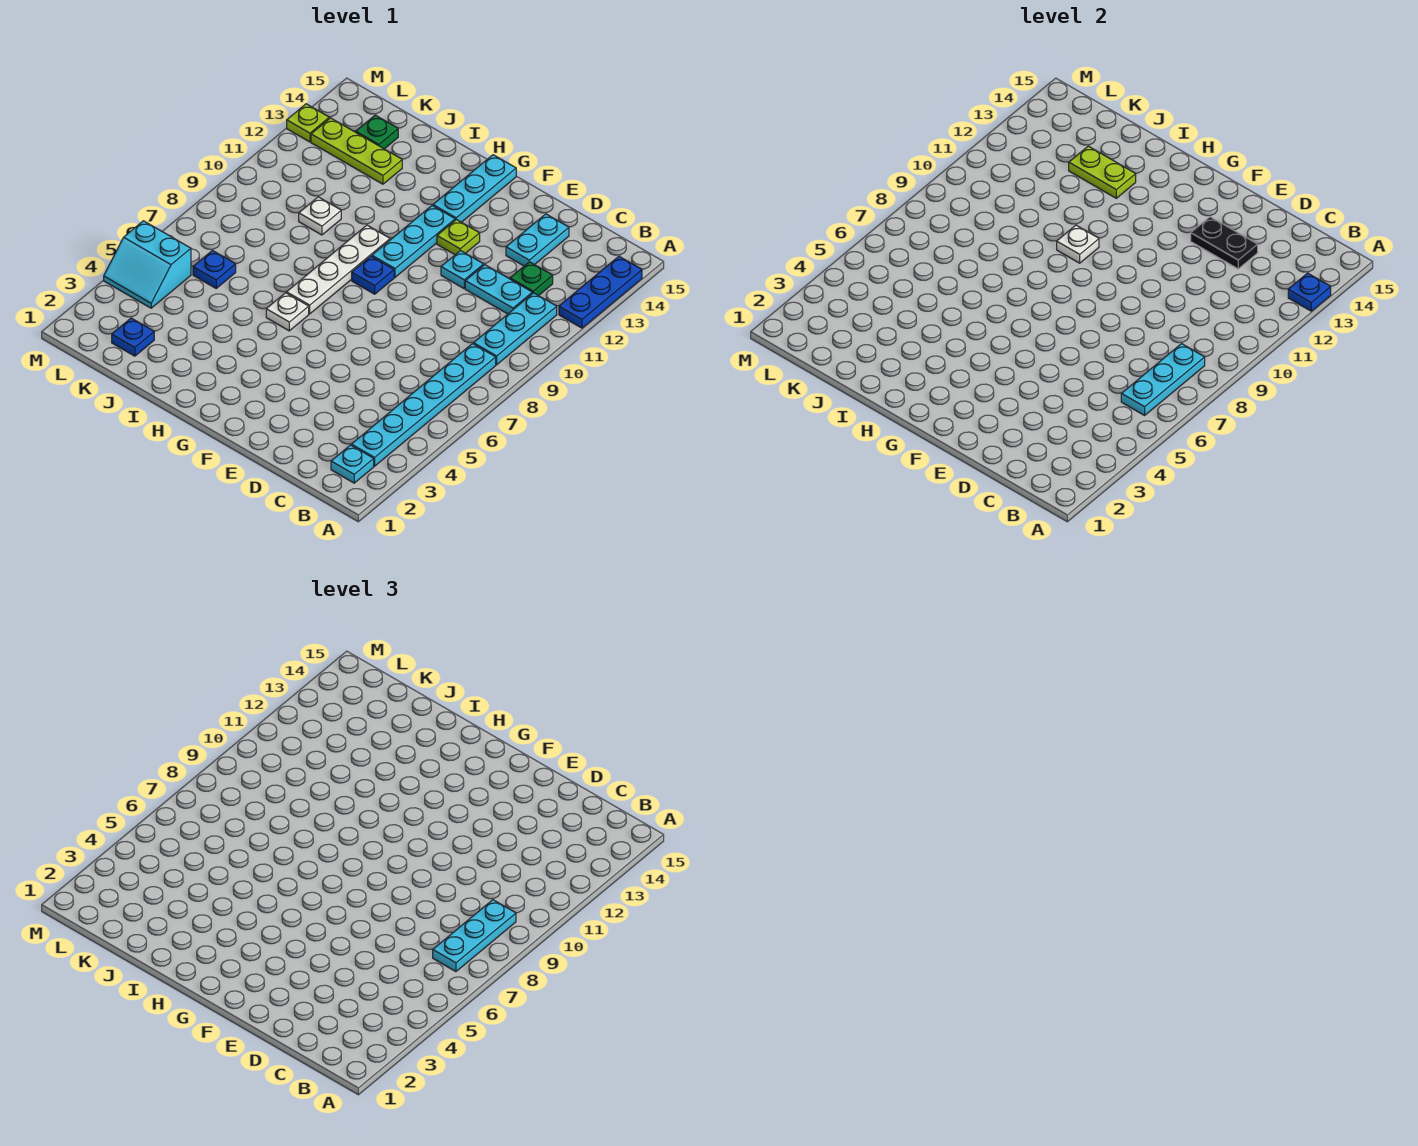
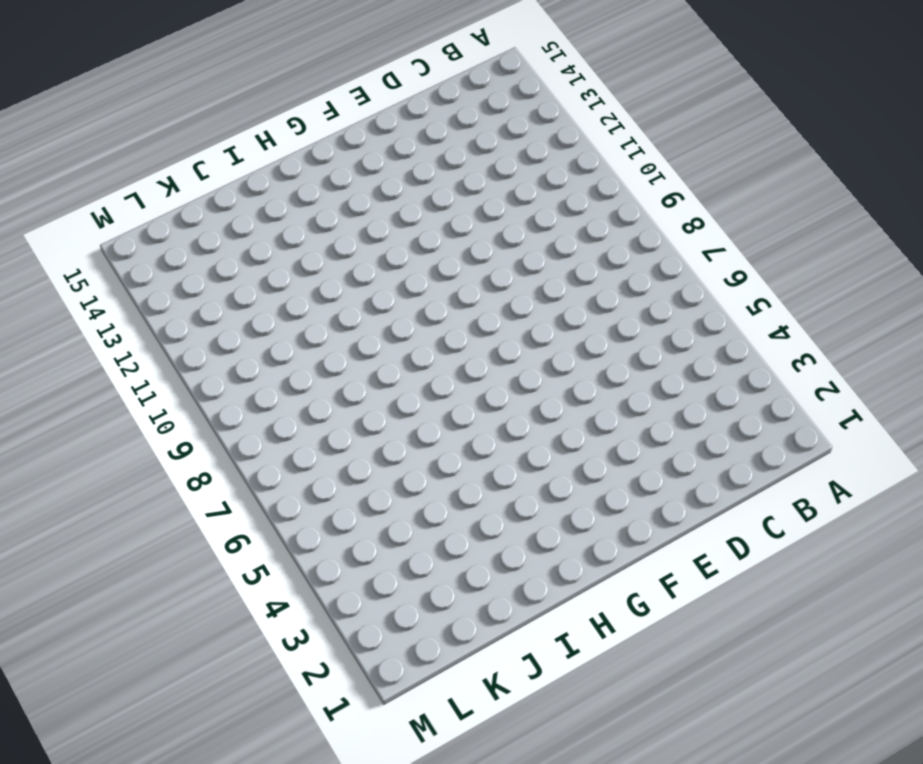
none -> blue 1x3 plate [559,256,642,328]
none -> cyan 1x1 plate [331,445,374,483]
none -> cyan 1x6 plate [351,344,496,466]

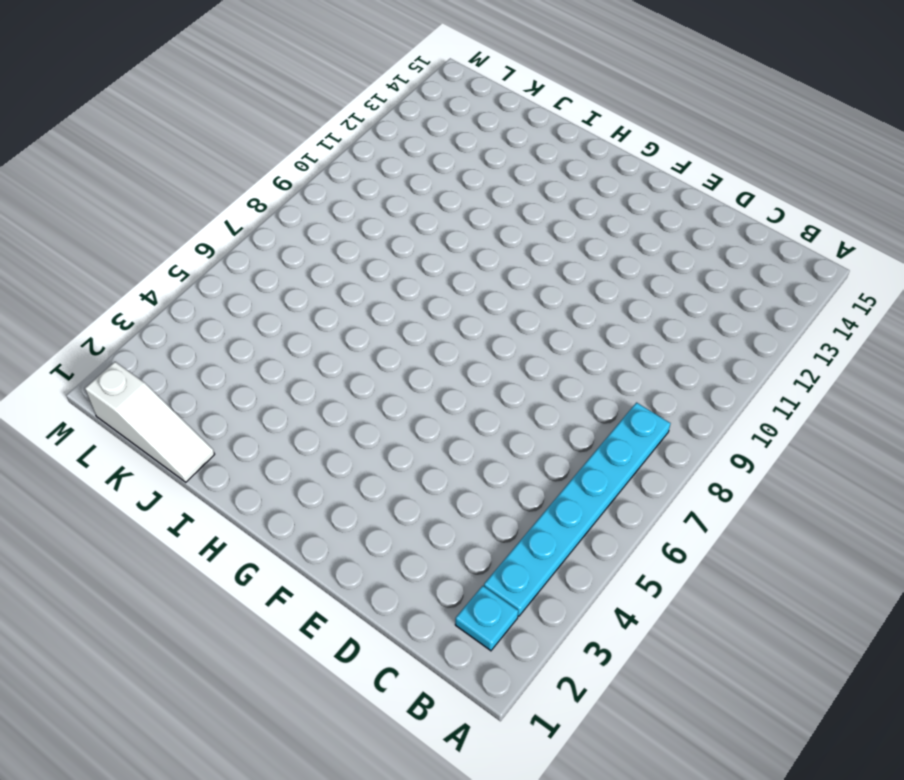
white 1x3 slope [85,362,215,482] -> none
none -> blue 1x3 plate [559,256,642,328]
none -> cyan 1x3 plate [473,293,557,365]
none -> cyan 1x2 plate [465,265,532,314]

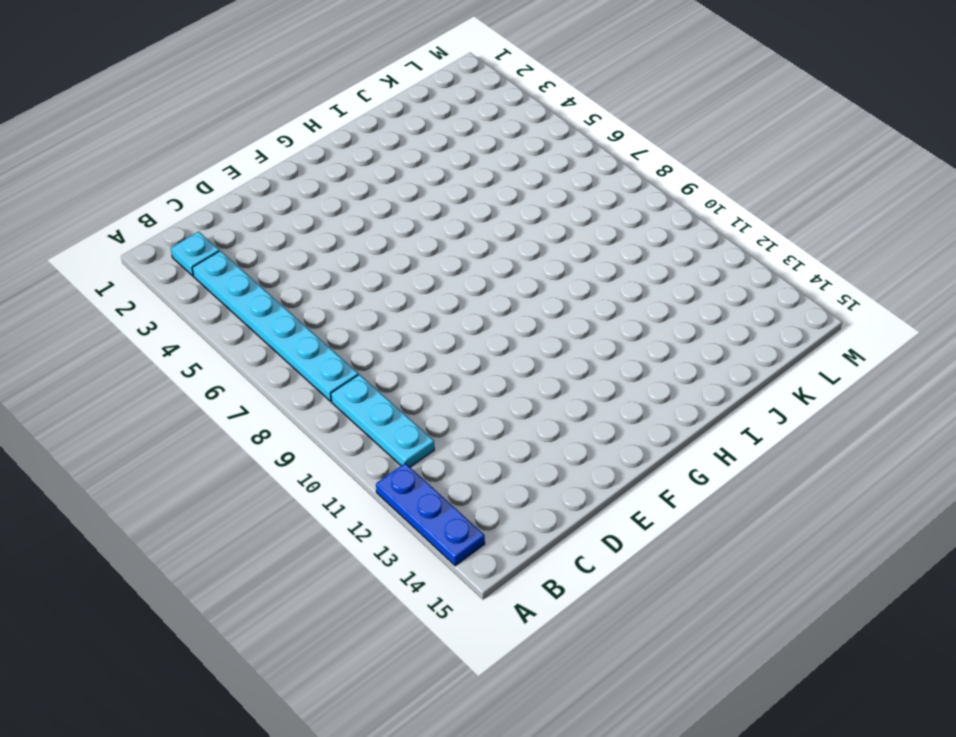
none -> cyan 1x2 plate [465,265,532,314]
none -> green 1x1 plate [510,262,553,296]
none -> cyan 1x2 plate [506,214,569,266]

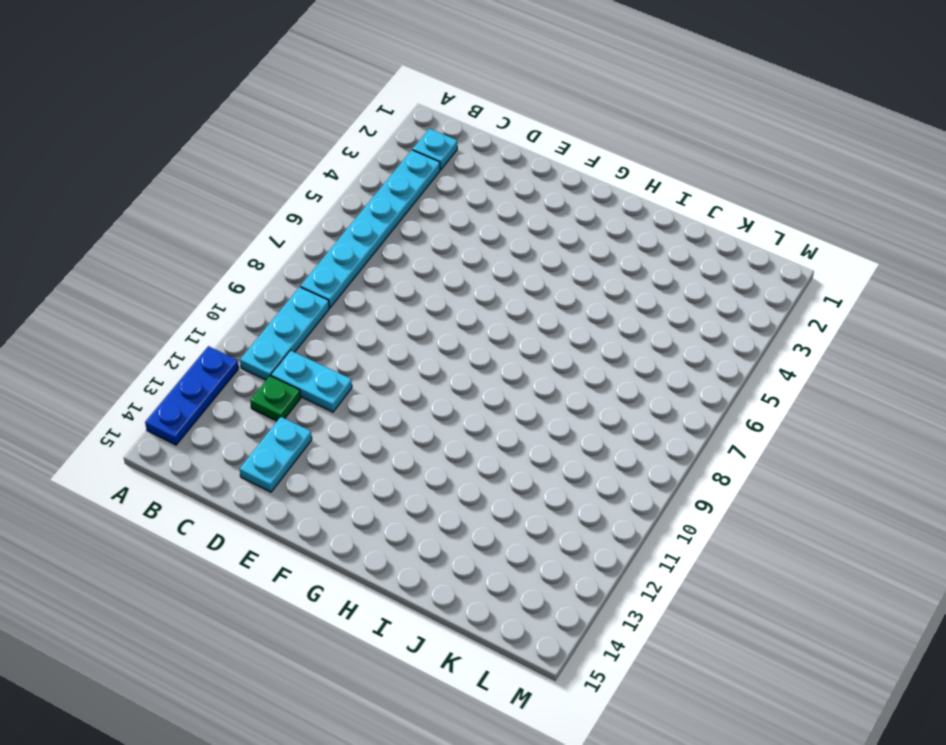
none -> cyan 1x1 plate [441,250,484,288]
none -> lime 1x1 plate [437,219,480,255]
none -> blue 1x1 plate [352,256,394,294]

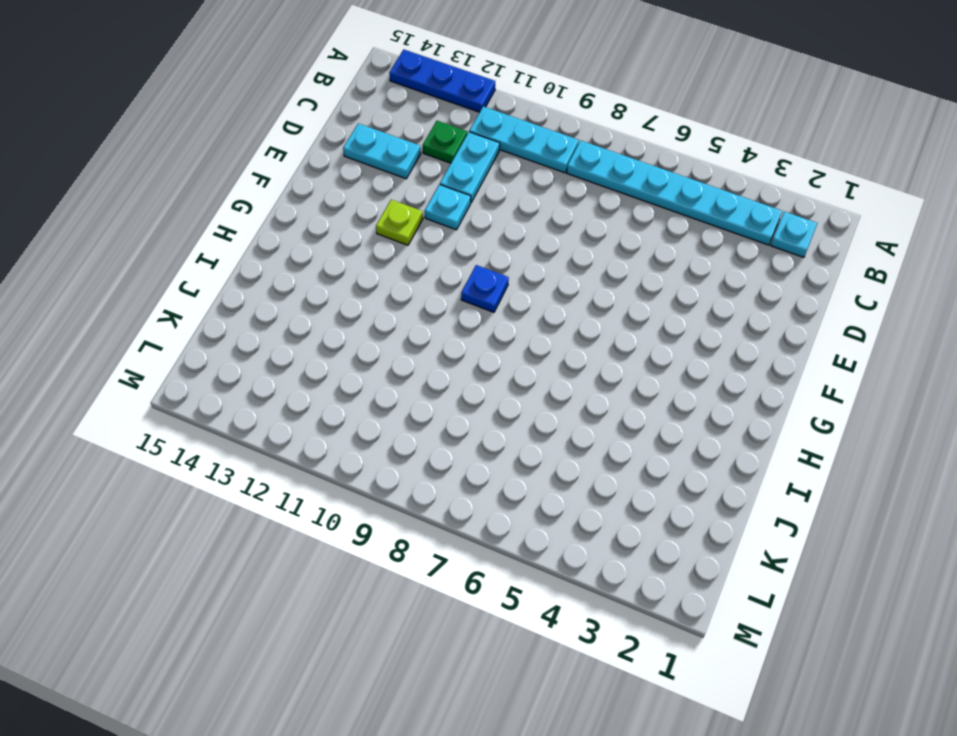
none -> cyan 1x3 plate [372,206,455,277]
none -> cyan 1x3 plate [433,155,516,222]
none -> white 1x1 plate [266,293,309,331]

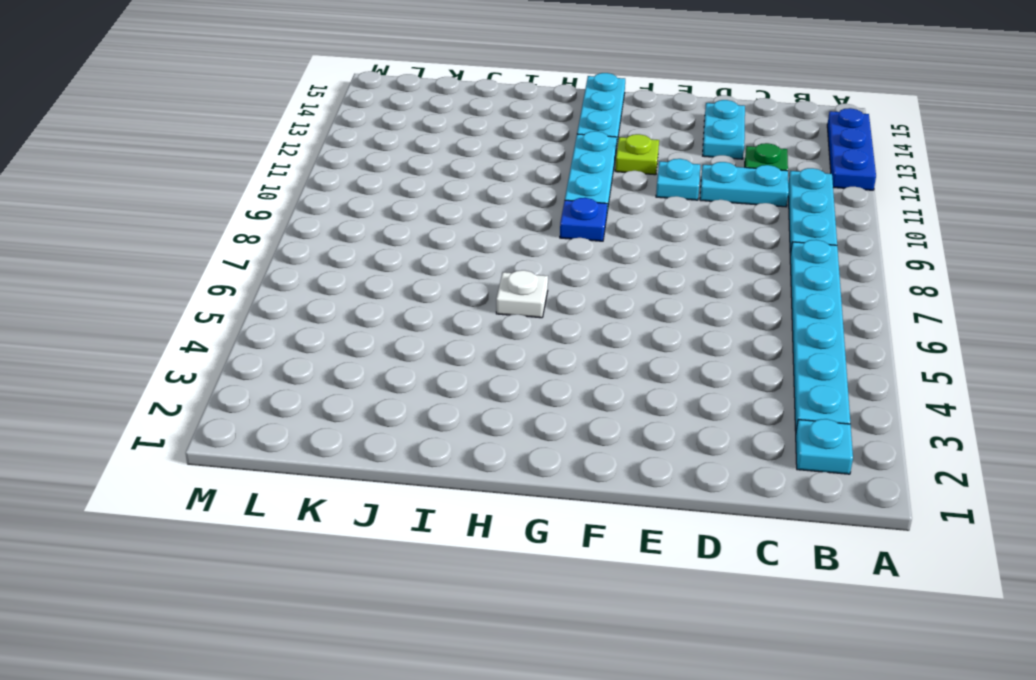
none -> white 1x4 plate [287,225,390,314]
none -> white 1x1 plate [299,197,341,235]
none -> lime 1x3 plate [311,118,402,184]

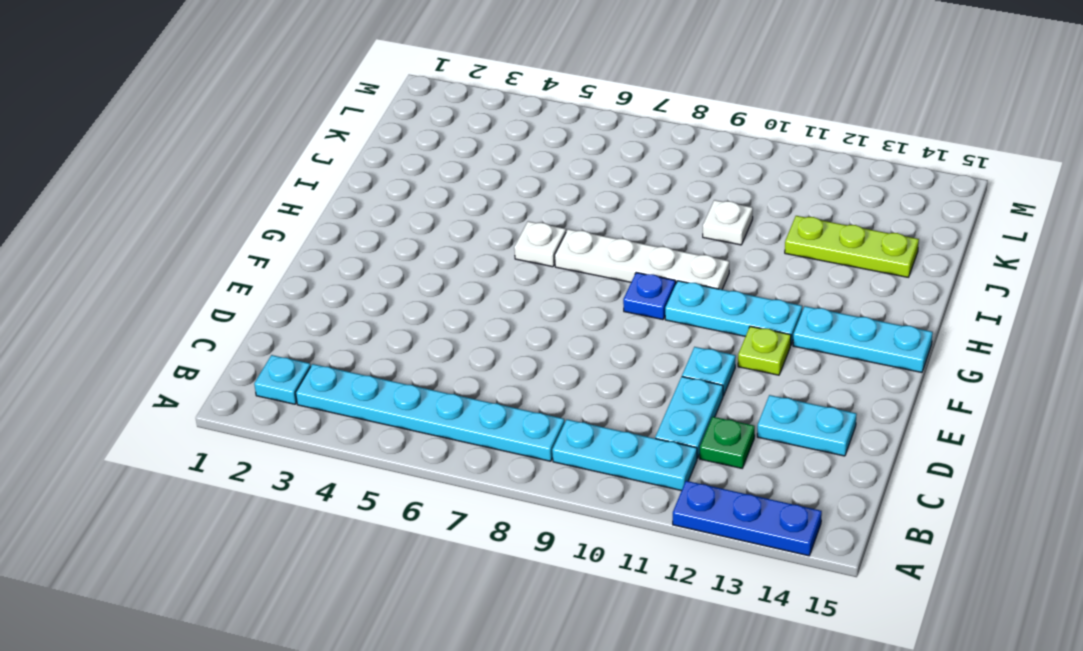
lime 1x3 plate [785,216,919,277] -> lime 1x3 plate turned to [311,118,402,184]
none -> blue 1x1 plate [112,318,154,356]
none -> blue 1x1 plate [193,251,236,288]
none -> green 1x1 plate [356,115,398,149]

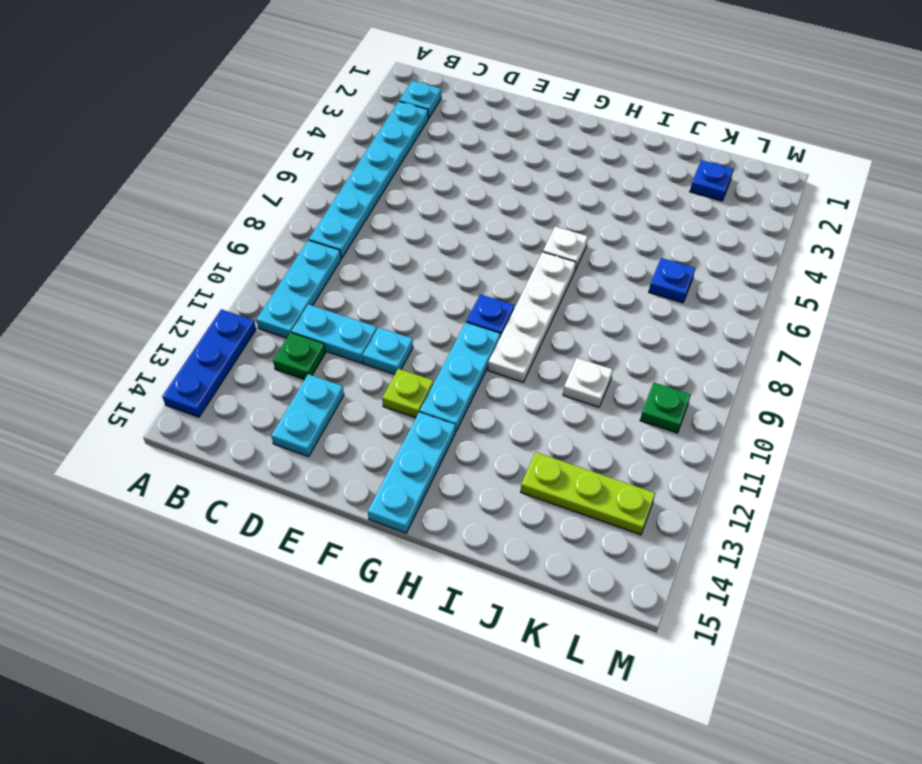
green 1x1 plate [640,383,691,433] -> green 1x1 plate moved to [356,115,398,149]
none -> cyan 2x2 slope [104,221,191,308]
none -> lime 1x1 plate [287,104,329,142]
none -> blue 1x1 plate [1288,273,1331,311]

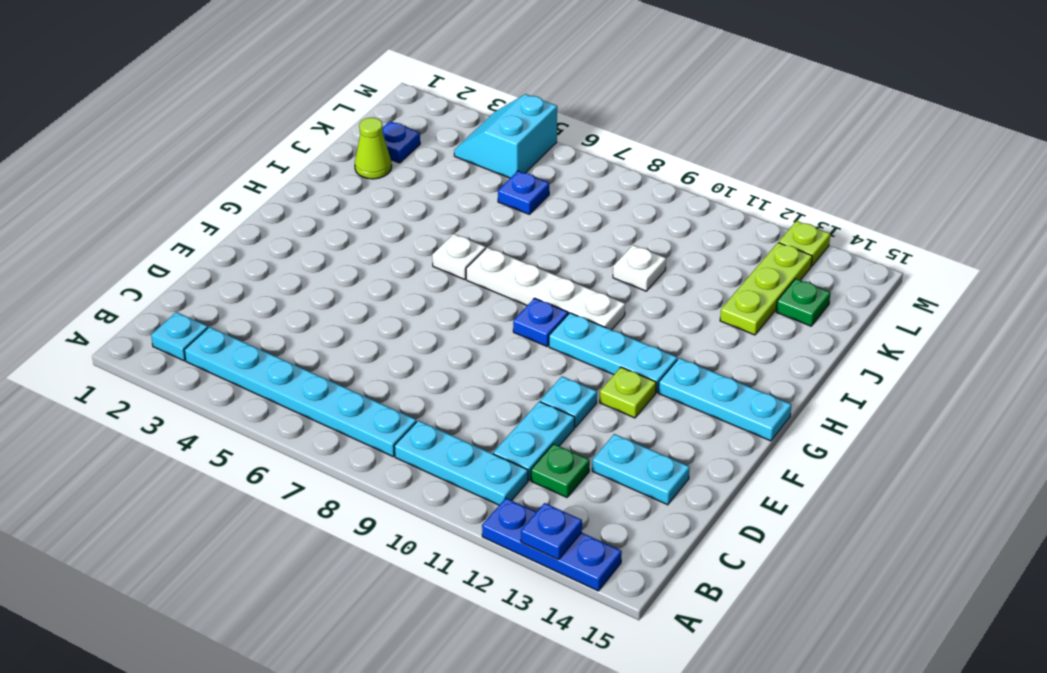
lime 1x1 cone [355,118,392,179] -> none
none -> cyan 1x3 plate [1121,344,1205,415]
none -> black 1x2 plate [1191,217,1258,269]
none -> white 1x1 plate [1057,225,1099,263]

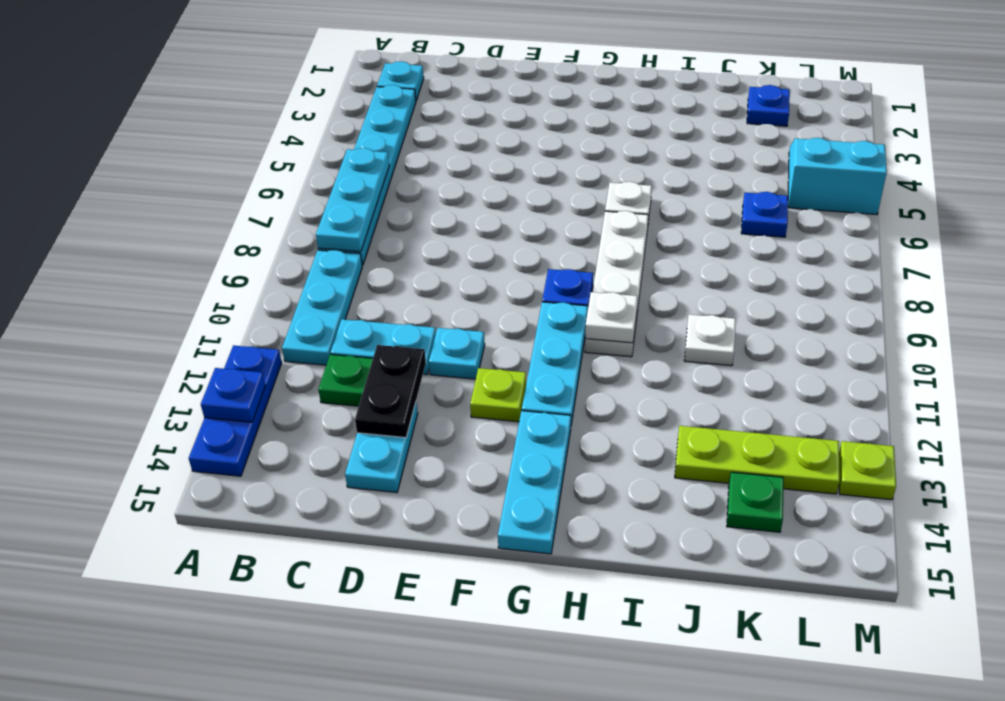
black 1x2 plate [355,345,426,438] -> black 1x2 plate turned to [1191,217,1258,269]
none -> lime 1x2 plate [1069,146,1136,198]
none -> cyan 1x3 plate [433,900,516,972]

